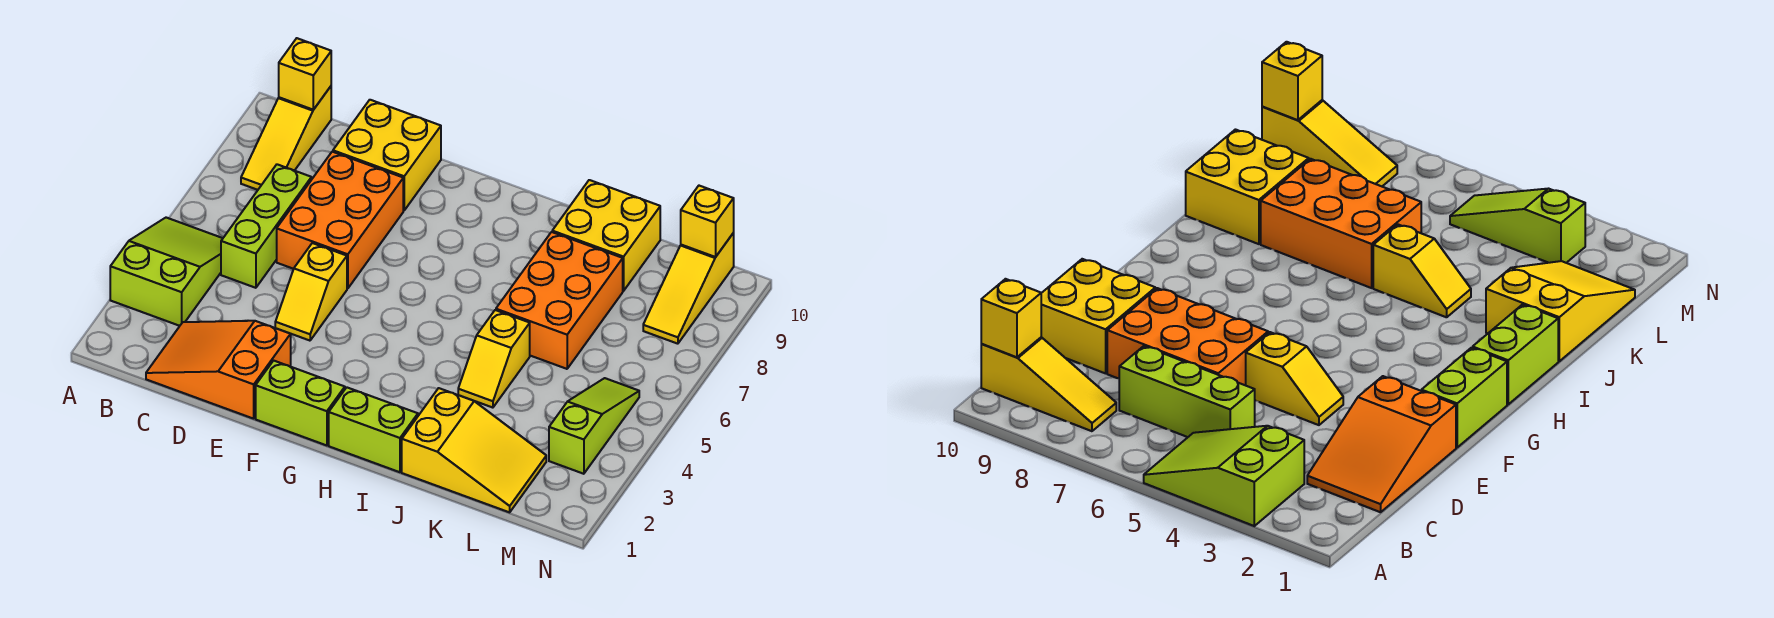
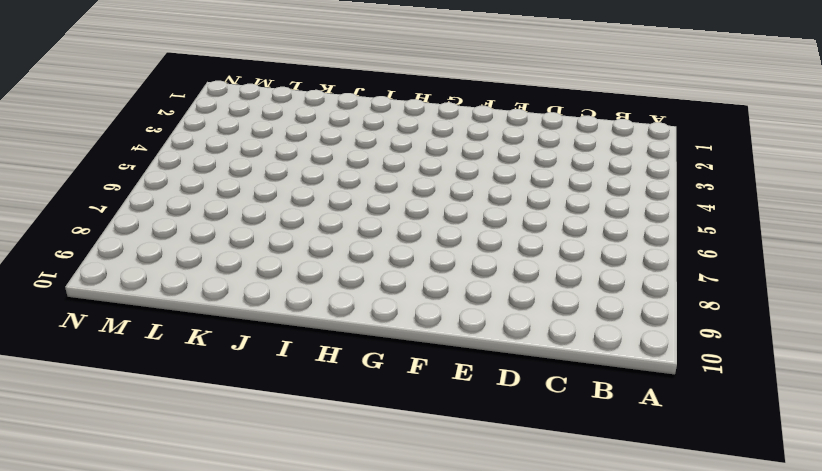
none -> lime 2x3 slope [110,218,223,326]
none -> yellow 1x3 slope [241,86,331,190]
none -> orange 2x3 slope [146,321,291,419]

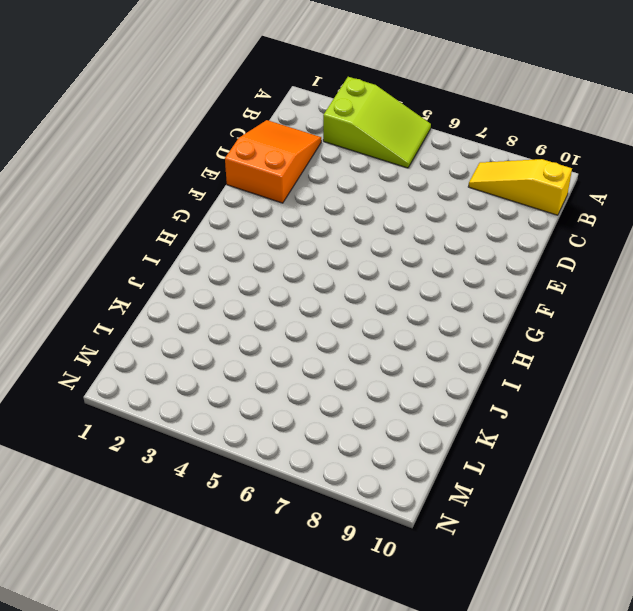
none -> lime 1x3 brick [221,164,311,288]
none -> orange 2x3 brick [277,152,403,289]
none -> yellow 2x2 brick [333,100,441,210]

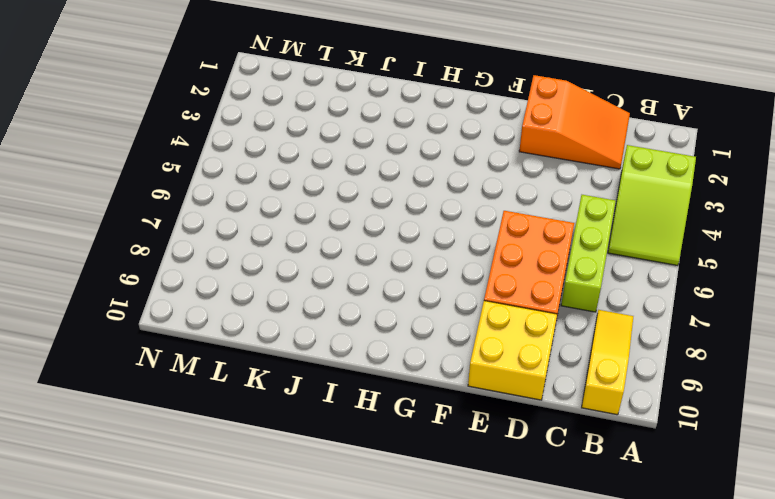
none -> yellow 1x2 slope [275,243,347,341]
none -> lime 1x2 brick [256,361,345,445]
none -> lime 1x2 brick [329,387,418,472]

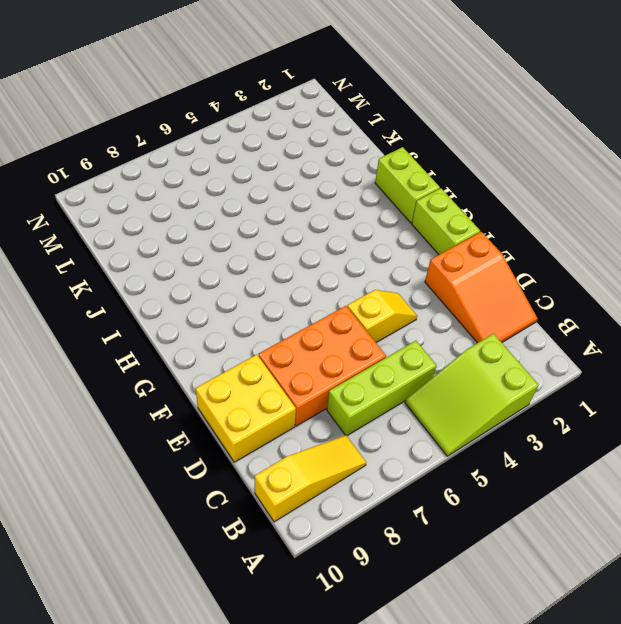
none -> yellow 2x3 slope [402,388,546,512]
none -> yellow 1x2 slope [458,310,530,408]
none -> orange 2x3 brick [496,232,623,369]

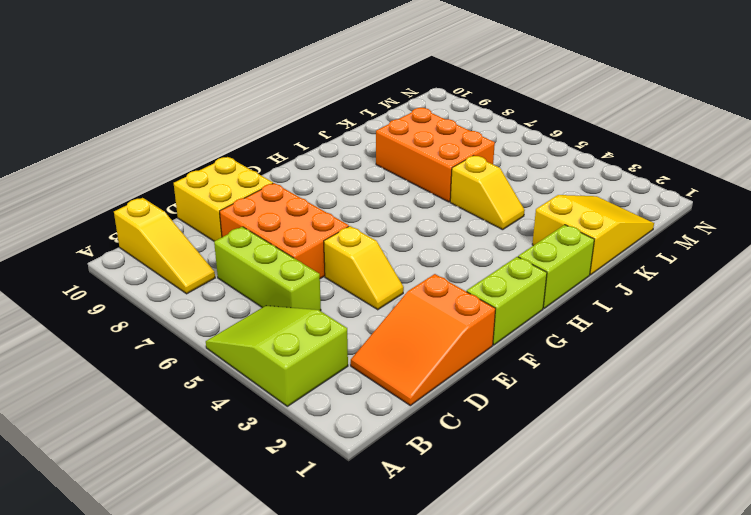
none -> yellow 2x2 brick [552,180,660,291]
none -> lime 1x3 slope [549,378,639,474]
none -> yellow 1x3 slope [643,233,734,344]

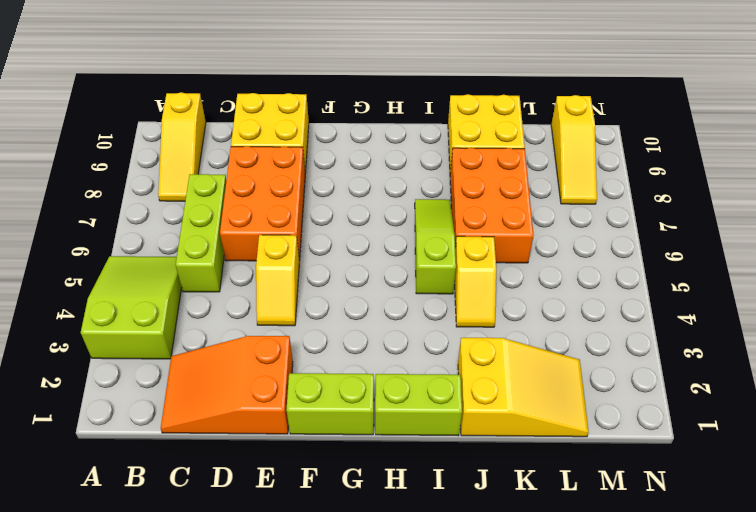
lime 1x3 slope [415,199,456,294] -> lime 1x3 slope moved to [549,378,639,474]
none -> yellow 1x1 brick [279,38,331,110]
none -> yellow 1x1 brick [681,186,734,257]

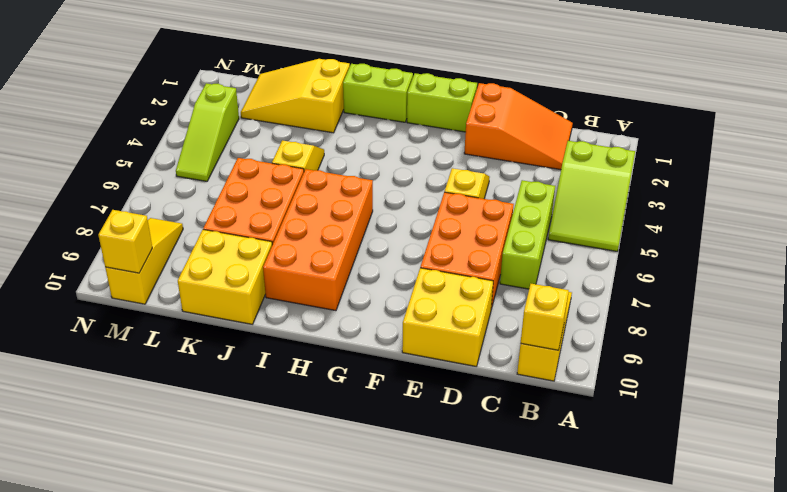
orange 2x4 brick [263,169,373,311] -> none

